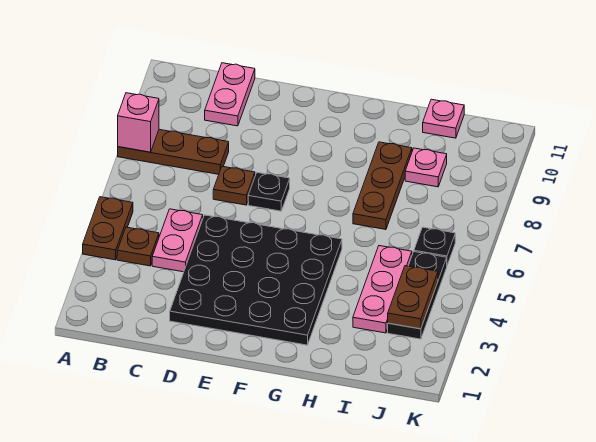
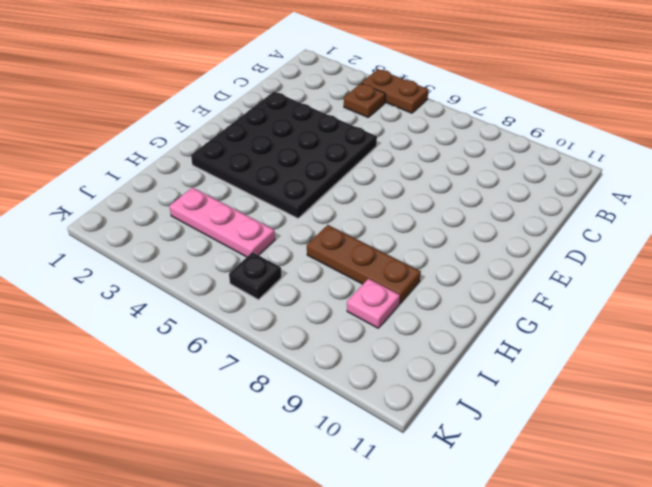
none -> brown 1x3 plate [118,129,229,174]
none -> pink 1x2 plate [152,209,203,272]
none -> pink 1x2 plate [205,63,255,126]

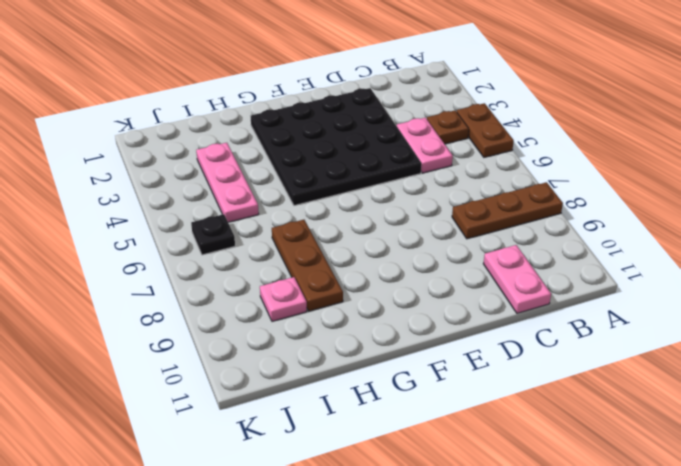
none -> brown 1x1 plate [213,166,255,205]
none -> black 1x1 plate [248,173,290,211]
none -> pink 1x1 plate [423,99,464,138]

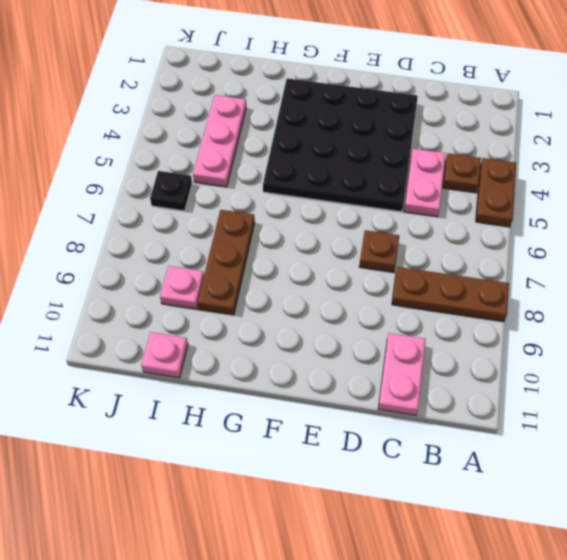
none -> black 1x1 plate [248,173,290,211]
none -> black 1x3 plate [388,252,447,339]
none -> pink 1x1 brick [118,93,159,152]

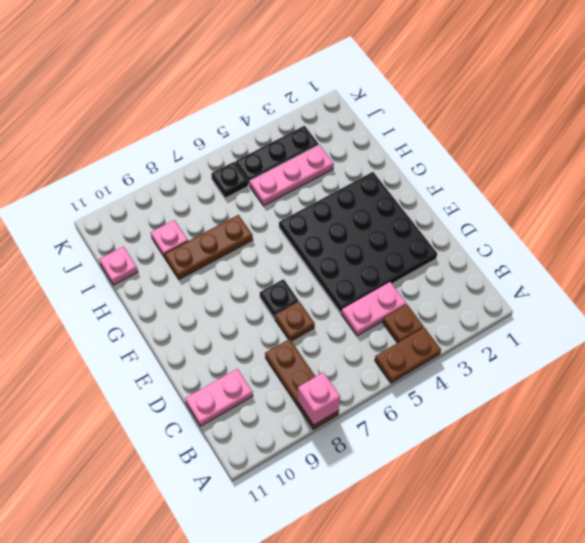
none -> brown 1x2 plate [388,266,438,329]

